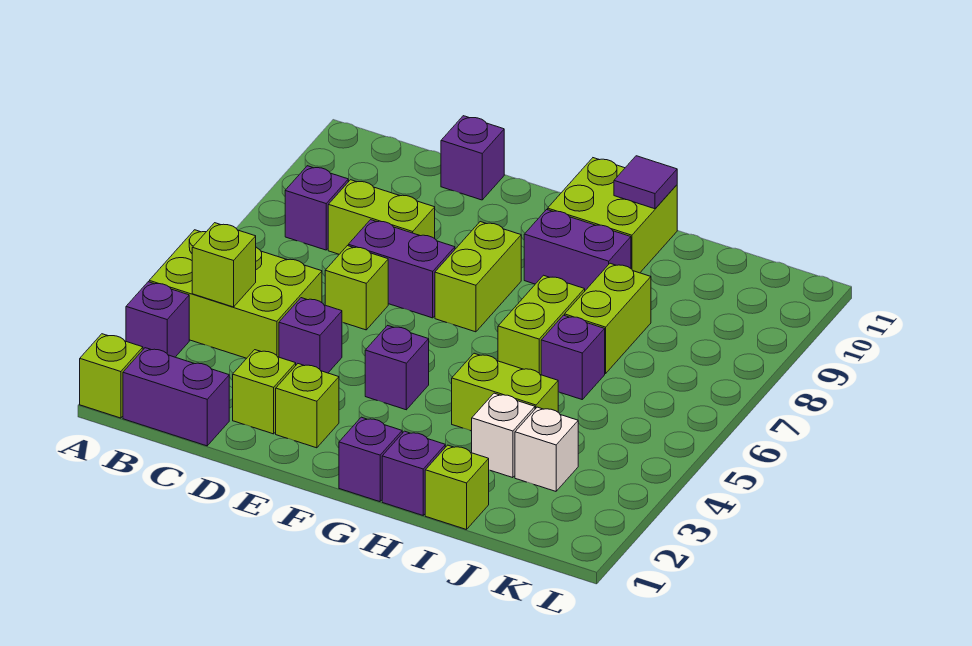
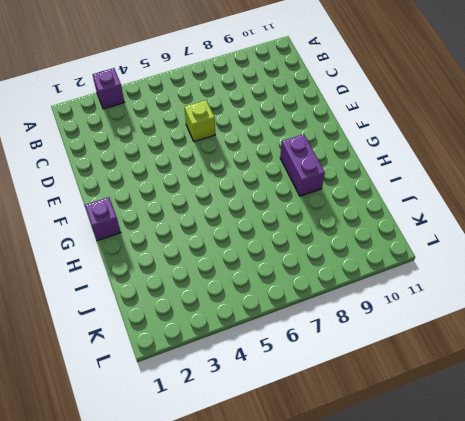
none -> lime 1x1 brick [80,334,143,418]
none -> lime 2x3 brick [149,230,322,358]
none -> purple 1x2 brick [123,348,229,446]

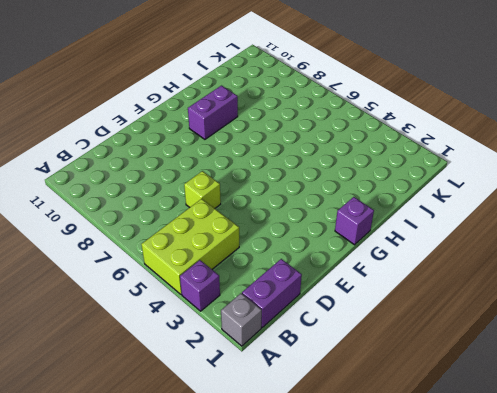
grey 1x1 brick [221,293,262,346] -> lime 1x1 brick [80,334,143,418]
none -> purple 1x1 brick [285,166,348,250]
none -> lime 1x2 brick [328,180,435,254]
none -> lime 1x1 brick [233,350,296,434]

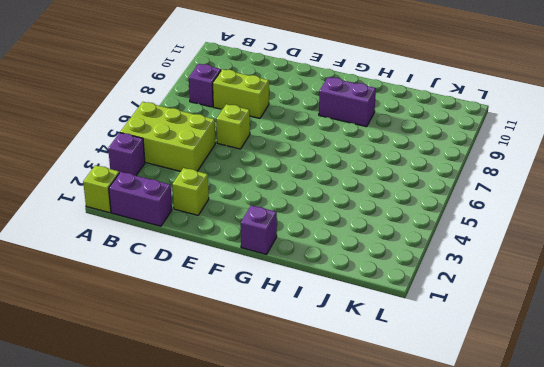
none -> purple 1x1 brick [279,298,342,373]
none -> purple 1x2 brick [348,220,455,318]
none -> purple 1x1 brick [441,116,504,200]

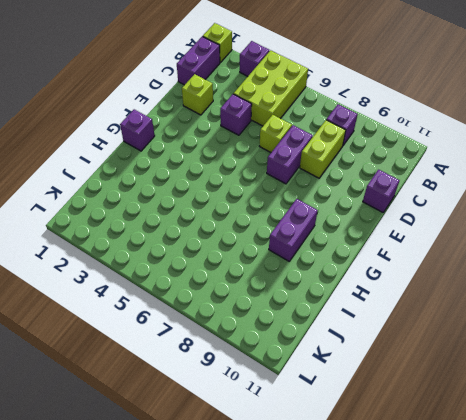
none -> lime 1x1 brick [276,364,339,448]
none -> purple 1x1 brick [365,326,429,410]
none -> lime 1x2 brick [435,222,521,332]

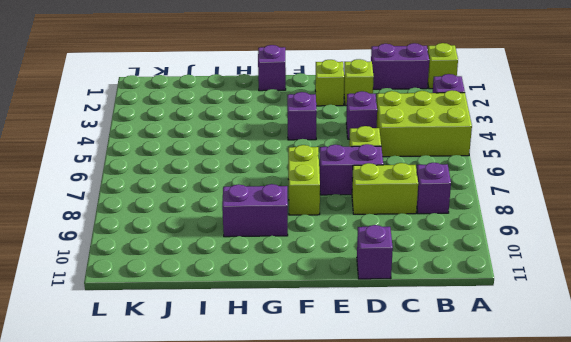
none -> lime 2x2 brick [548,158,677,273]
none -> purple 1x1 brick [382,431,445,515]
none -> lime 1x2 brick [452,353,558,431]

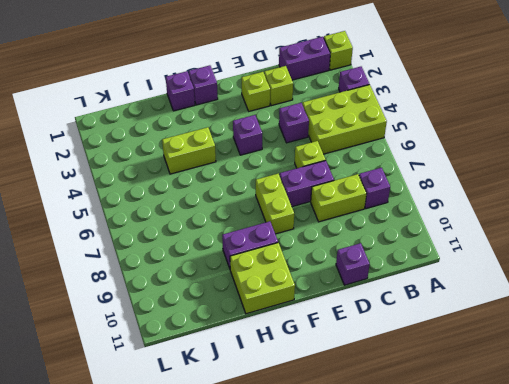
none -> lime 1x2 brick [498,275,585,375]
none -> lime 1x1 brick [425,445,489,530]
none -> white 1x1 brick [472,393,535,478]

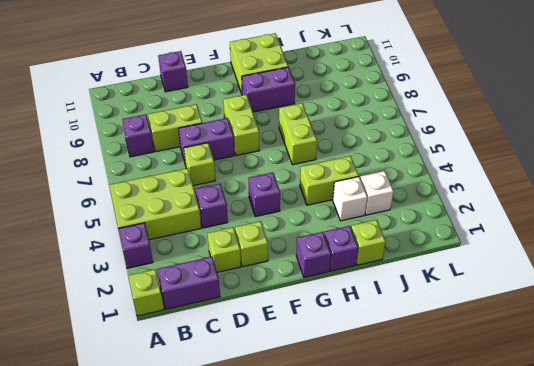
none -> purple 1x1 brick [541,315,605,399]
none -> lime 1x2 brick [565,263,651,374]
none -> lime 1x1 brick [192,223,256,307]

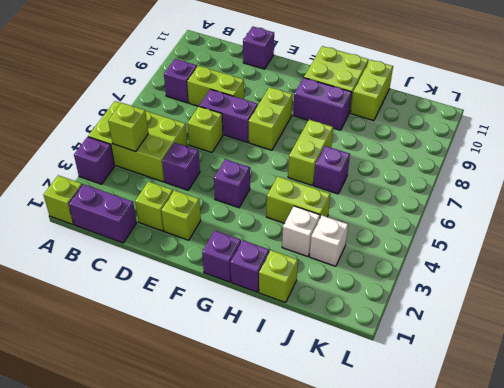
lime 1x2 brick [351,60,393,121] -> lime 1x2 brick moved to [565,263,651,374]
none -> purple 1x1 tile [614,156,677,209]

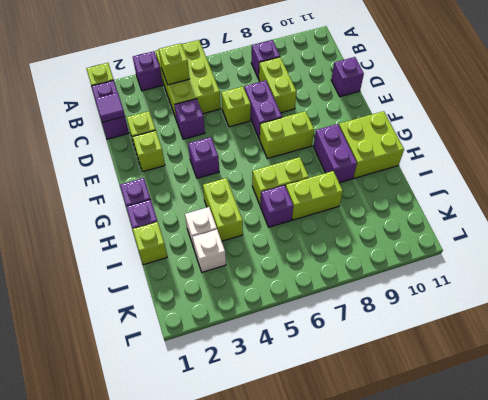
purple 1x1 tile [95,93,125,122] -> purple 1x1 tile moved to [614,156,677,209]

